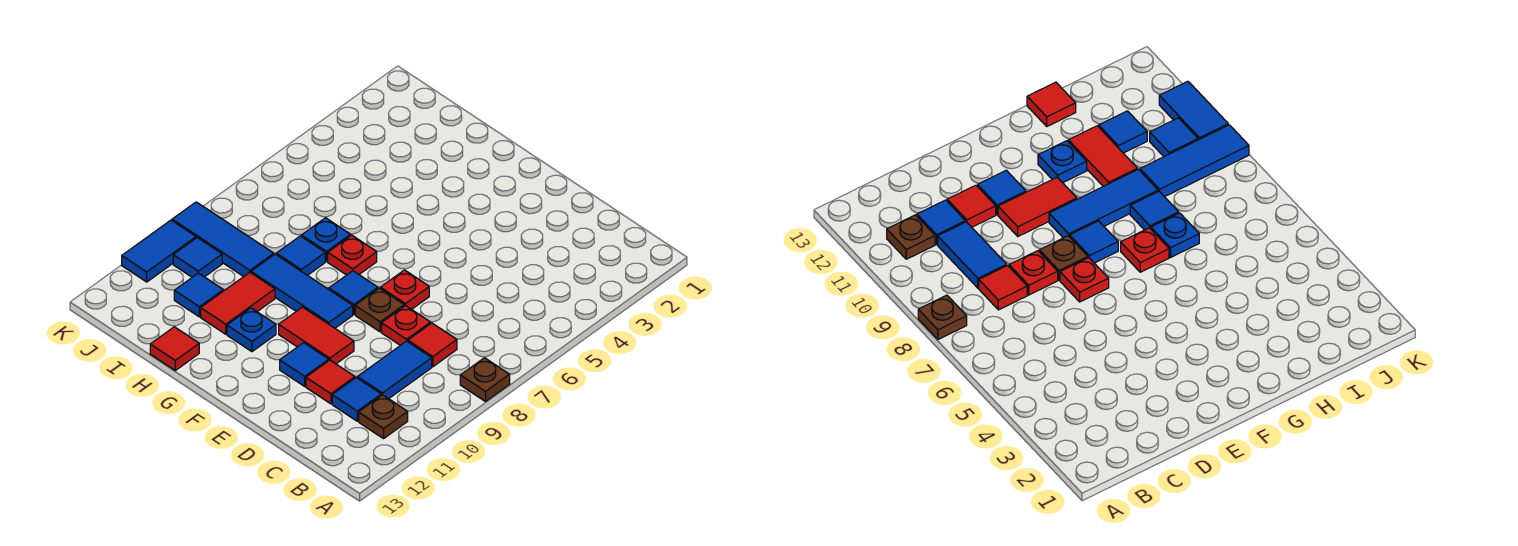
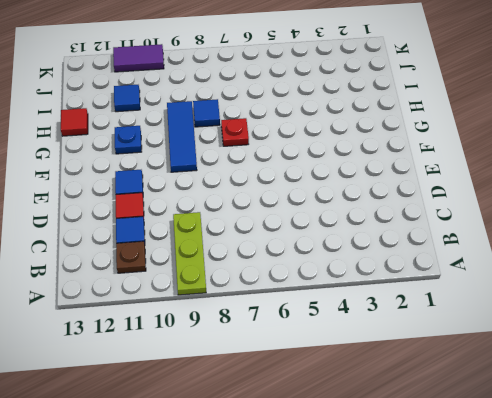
lime 1x3 plate [173,212,206,295] -> blue 1x2 tile [357,341,432,399]
purple 1x2 tile [113,44,164,72] -> blue 1x2 tile [122,220,196,282]
none -> brown 1x1 plate [460,358,510,402]
none -> red 1x1 tile [408,323,457,367]
none -> red 1x1 plate [382,305,431,345]

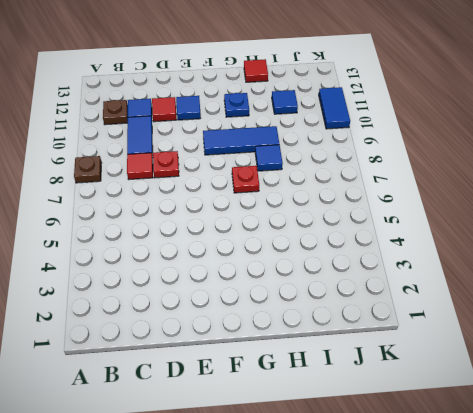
none -> red 1x1 plate [380,270,429,309]
none -> brown 1x1 plate [355,288,404,332]
none -> red 1x2 tile [279,307,354,364]

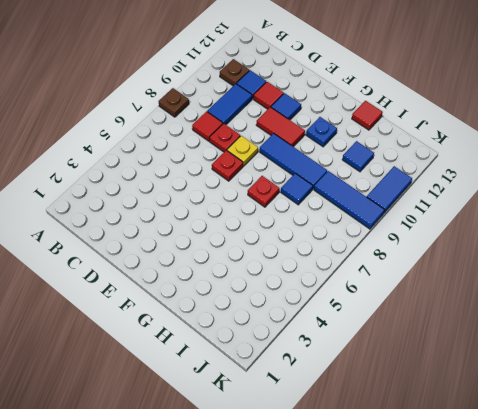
yellow 1x1 plate [227,136,258,166] -> brown 1x1 plate [355,288,404,332]
none -> blue 1x1 tile [329,271,378,314]
none -> blue 1x1 plate [301,218,351,262]
none -> red 1x2 tile [201,272,275,334]

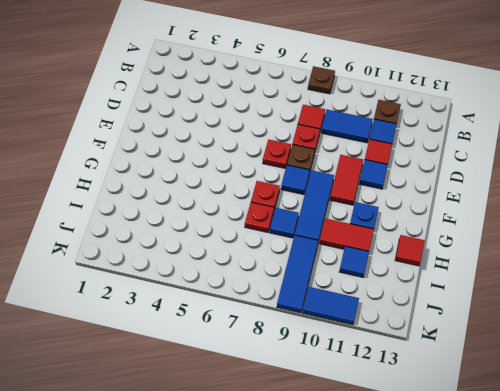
red 1x1 plate [245,202,274,232] -> blue 1x1 plate [301,218,351,262]
none -> blue 1x1 tile [173,238,222,277]

